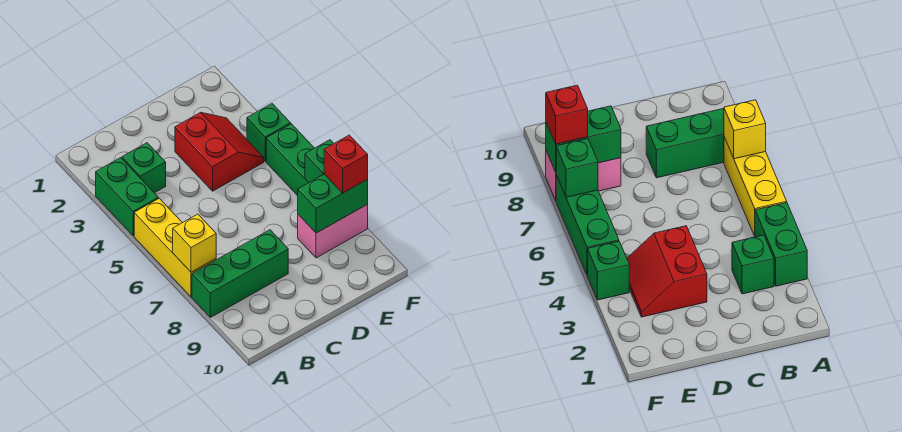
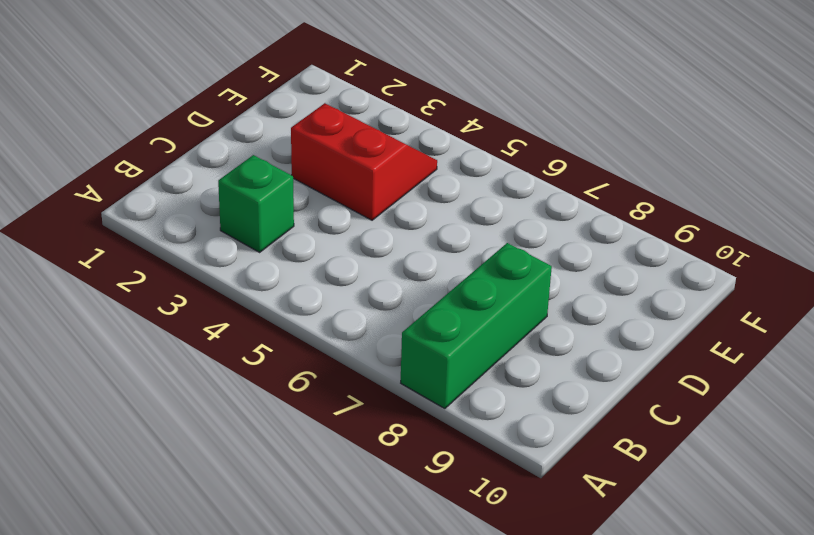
none -> green 1x2 brick [96,158,158,236]
none -> yellow 1x3 brick [134,198,216,297]
none -> pink 1x2 brick [298,204,368,258]

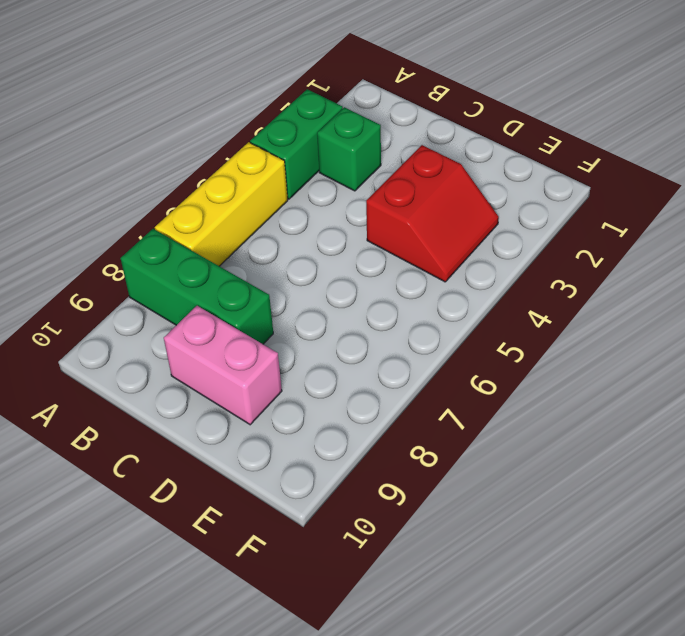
pink 1x2 brick [164,306,282,425] -> pink 1x2 brick moved to [298,204,368,258]
none -> green 1x1 brick [247,104,291,161]
none -> green 1x3 brick [266,124,314,196]
none -> yellow 1x1 brick [173,214,216,272]

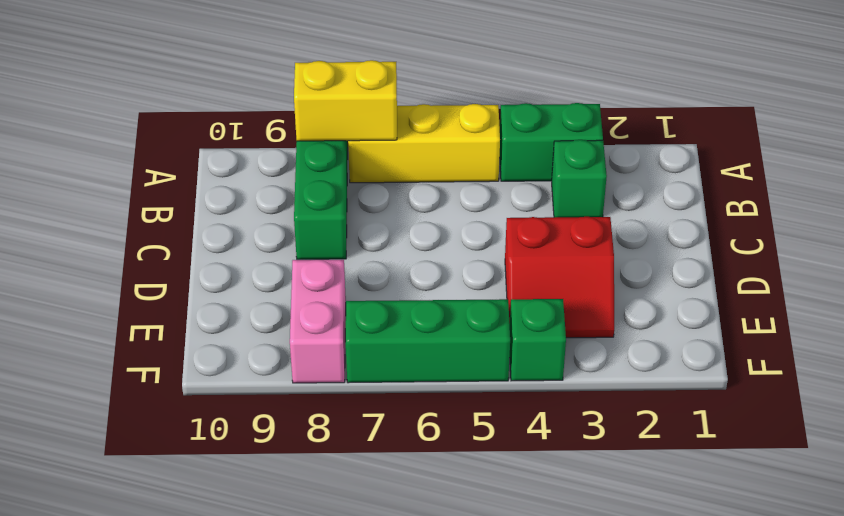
yellow 1x2 brick [294,60,397,141] -> yellow 1x1 brick [173,214,216,272]
none -> green 1x2 brick [298,174,368,233]
none -> green 1x1 brick [305,140,334,182]
none -> red 1x1 brick [324,135,368,193]

